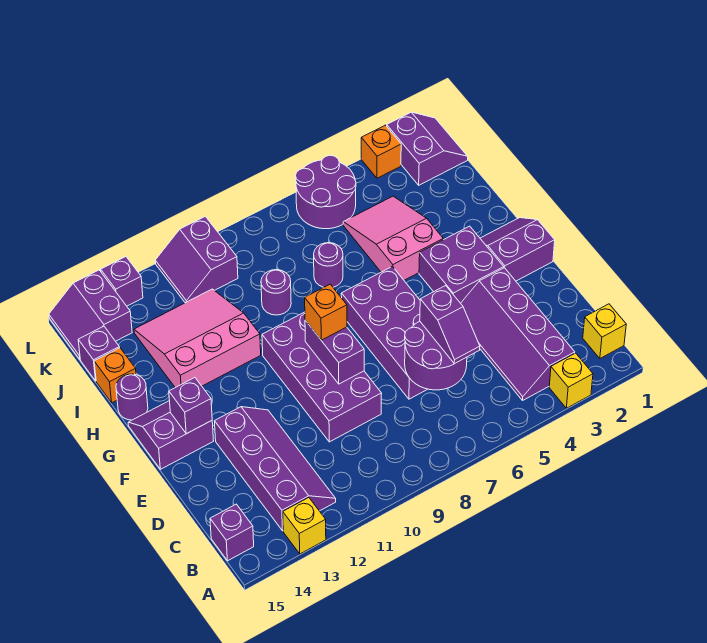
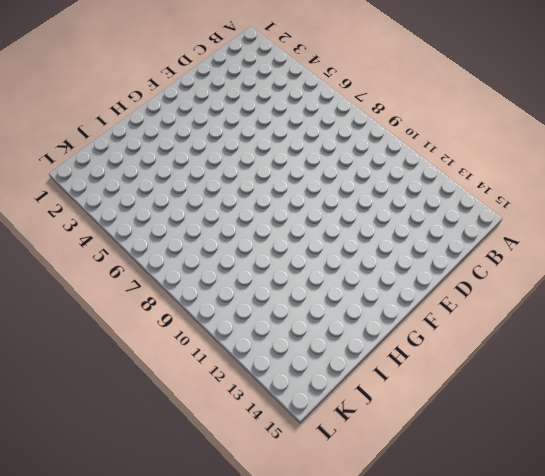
none -> yellow 1x1 brick [549,353,593,408]
none -> yellow 1x1 brick [283,498,326,554]
none -> yellow 1x1 brick [583,304,626,358]

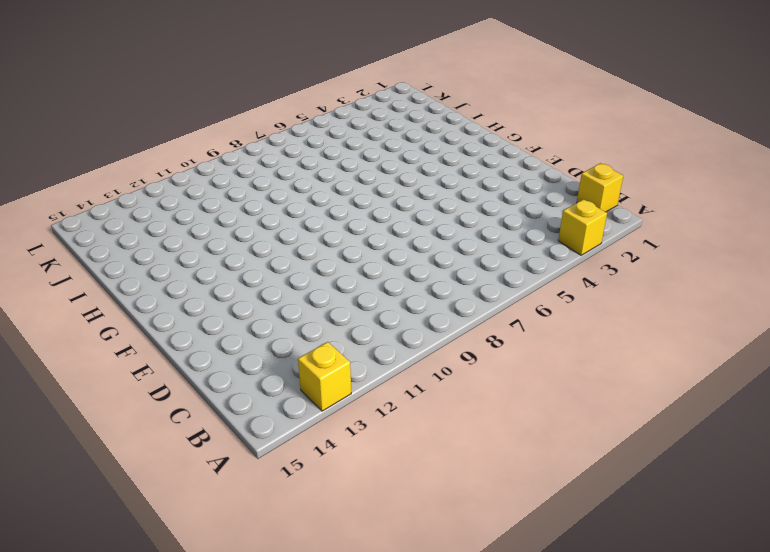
none -> purple 2x4 slope [461,268,575,400]
none -> purple 2x4 slope [215,407,336,531]
none -> purple 1x1 brick [210,504,254,561]

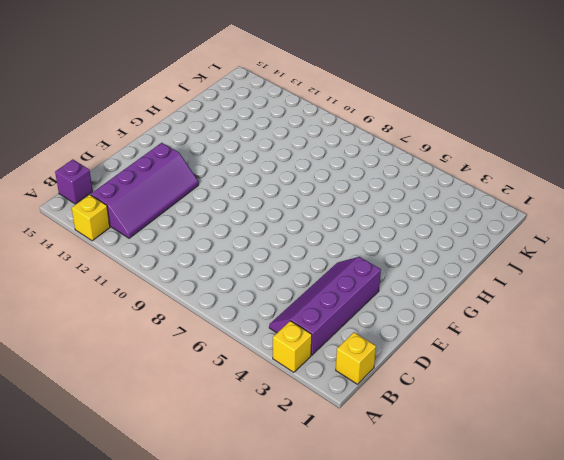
none -> purple 2x4 brick [341,267,427,399]
none -> purple 2x4 brick [262,312,382,442]
none -> purple 2x2 slope [480,218,555,281]

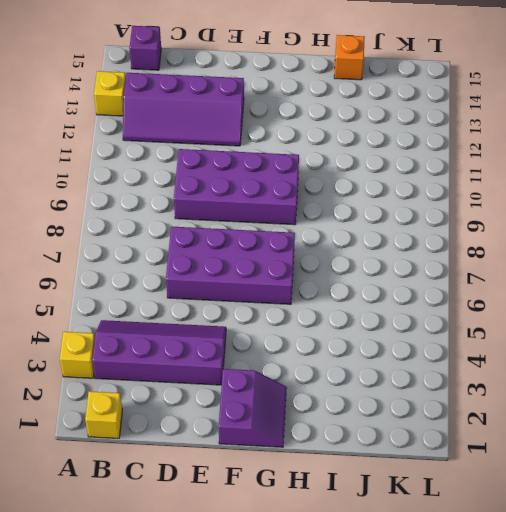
none -> purple 2x2 brick [419,226,504,303]
none -> purple 2x2 slope [128,401,214,469]
none -> pink 2x3 slope [343,196,443,280]

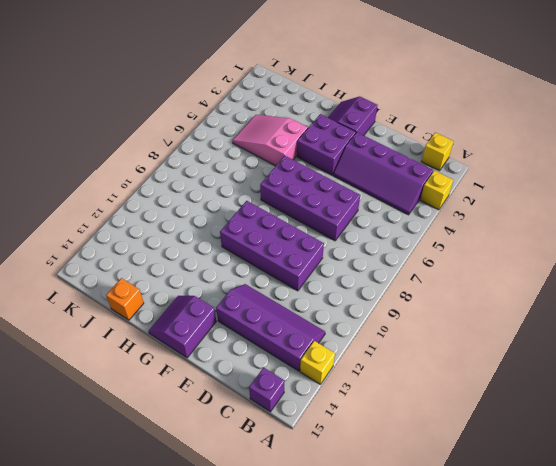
none -> pink 3x3 slope [134,289,261,388]
none -> purple 1x1 round brick [116,374,148,420]
none -> purple 1x1 round brick [314,243,343,287]

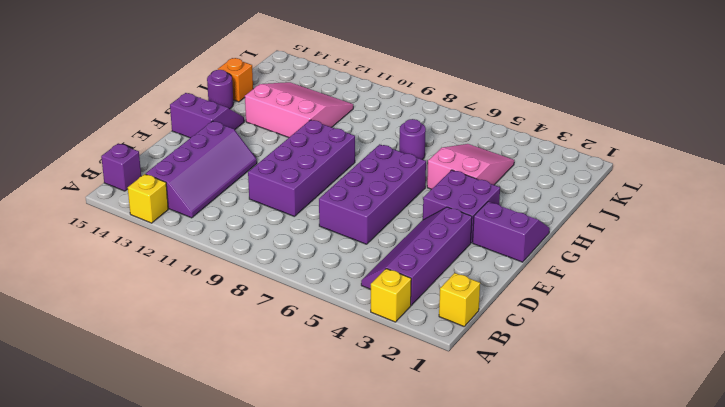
none -> purple 1x1 round brick [261,270,291,315]
none -> purple 1x1 brick [78,326,119,381]
none -> purple 2x2 slope [387,112,468,185]

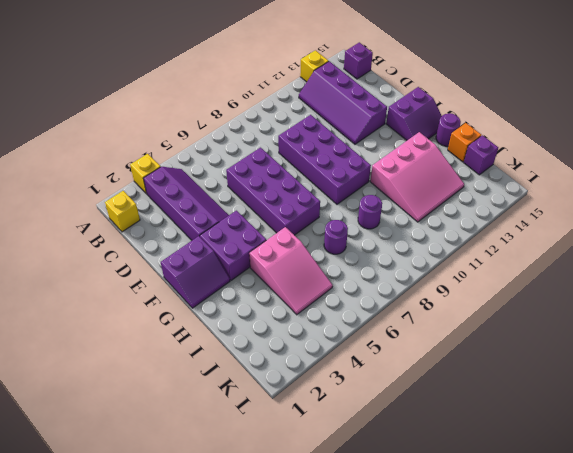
none -> purple 2x2 slope [387,112,468,185]
none -> purple 2x2 round brick [295,155,356,229]
none -> purple 2x2 slope [155,216,238,303]

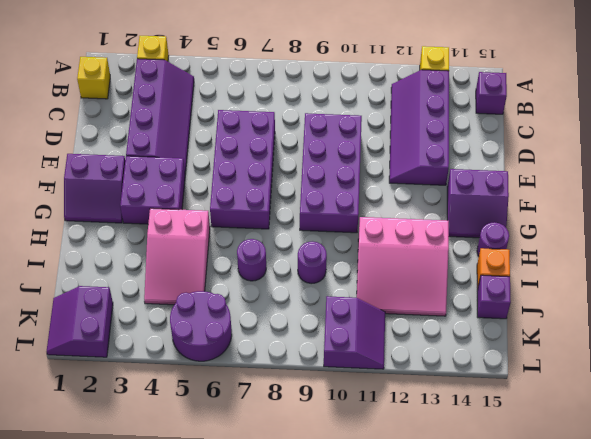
none -> purple 2x2 slope [49,270,132,359]
none -> orange 1x1 brick [361,125,401,178]
none -> purple 1x1 brick [101,257,143,306]

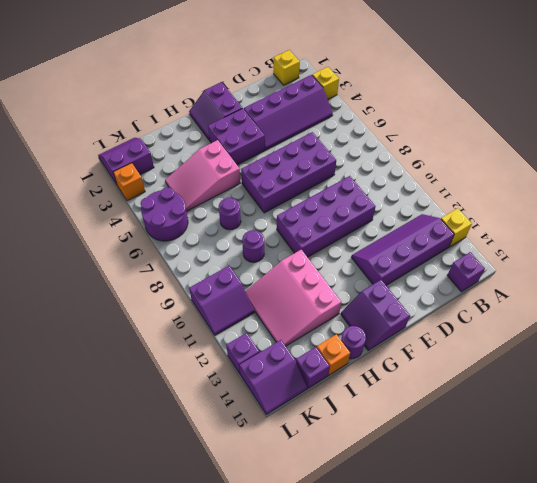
none -> purple 2x2 round brick [405,321,467,390]
none -> purple 1x2 brick [305,320,364,384]
none -> purple 1x1 brick [169,378,212,434]

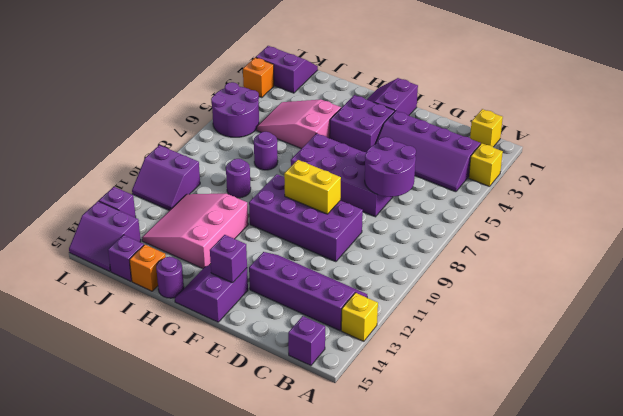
yellow 1x2 brick [284,160,341,214] -> purple 1x2 brick [305,320,364,384]
none -> purple 1x2 slope [420,286,480,364]
none -> orange 1x1 brick [305,284,347,340]

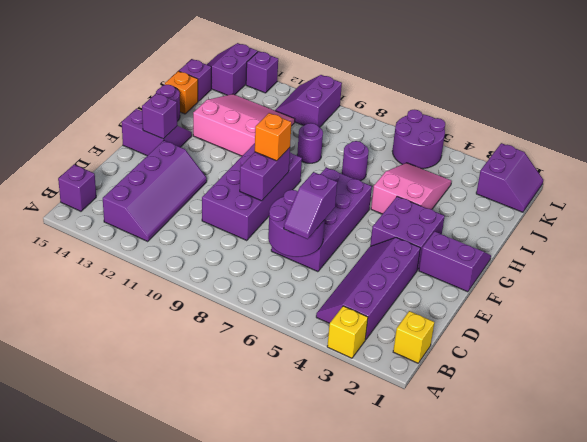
none -> yellow 1x1 brick [283,498,326,554]
none -> orange 1x1 brick [361,125,401,178]

